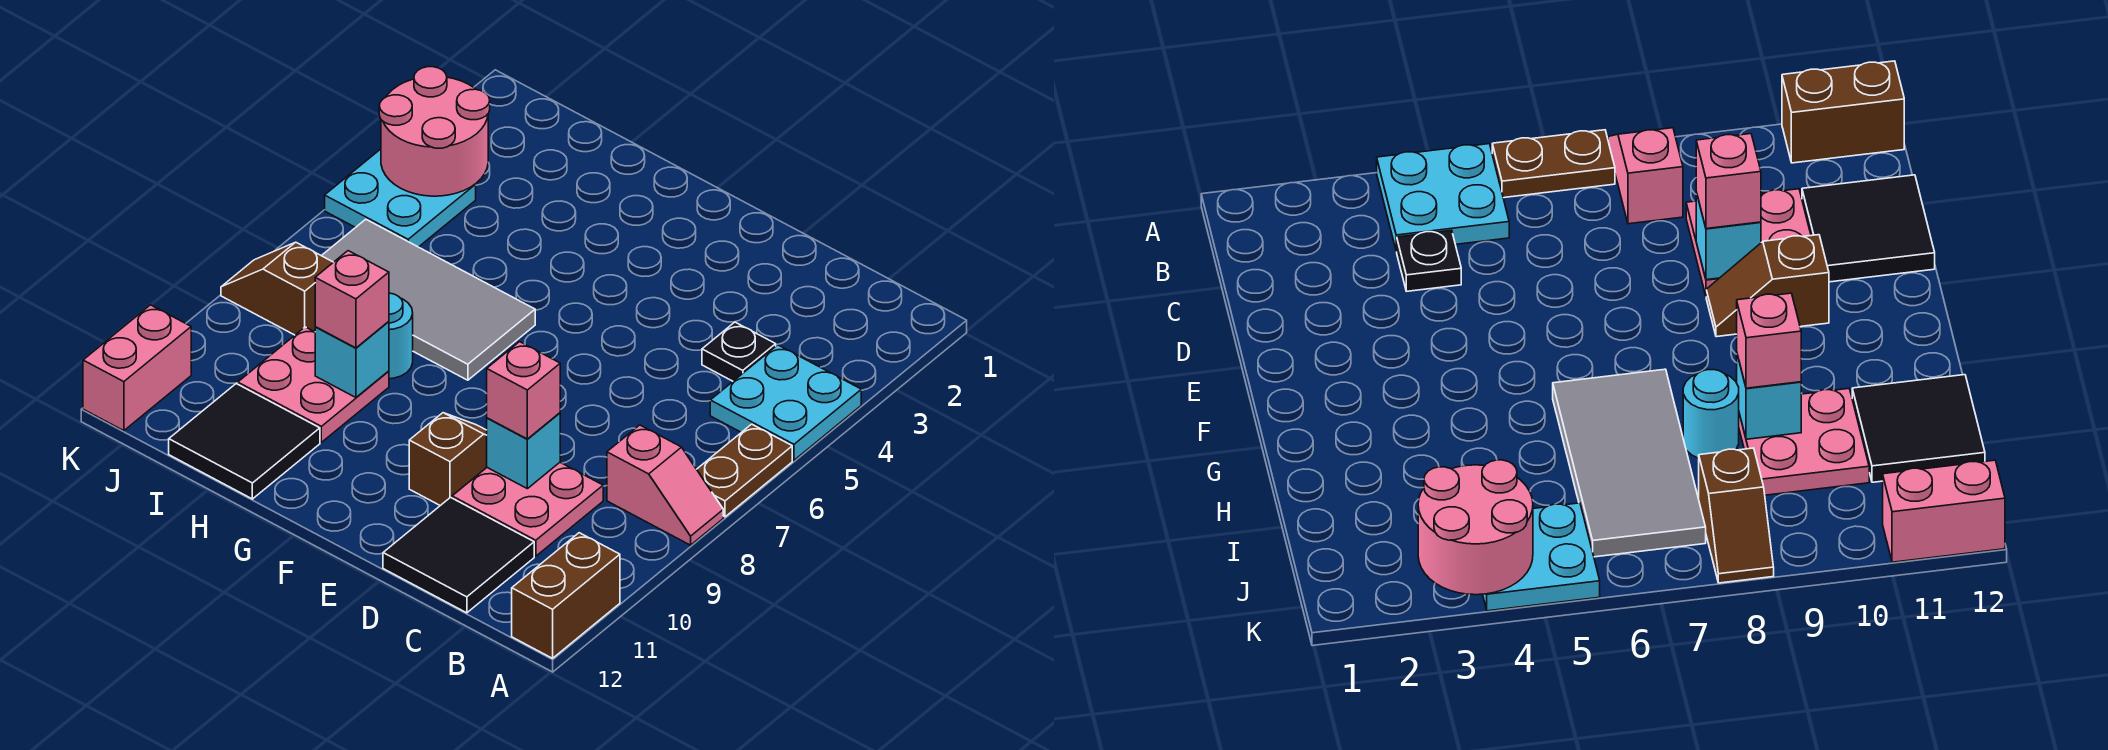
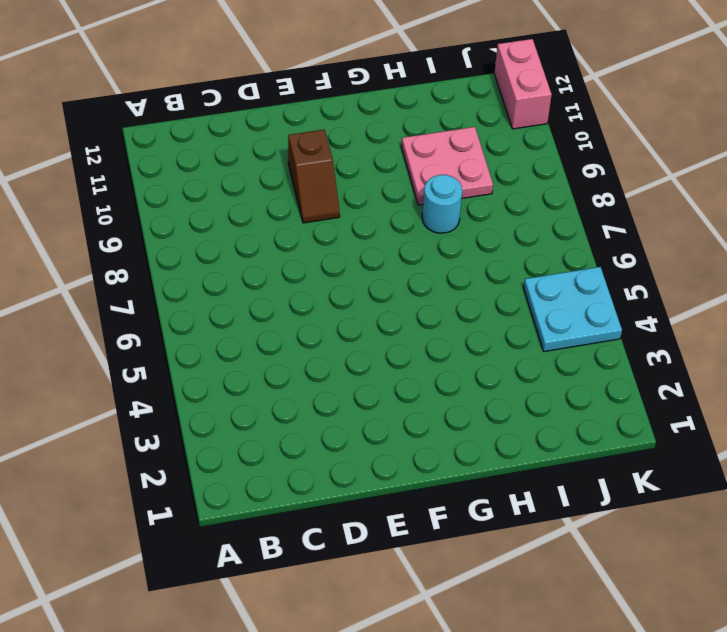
none -> cyan 2x2 plate [710,345,861,460]
none -> brown 1x2 plate [697,424,792,517]
none -> pink 1x2 slope [607,425,723,545]

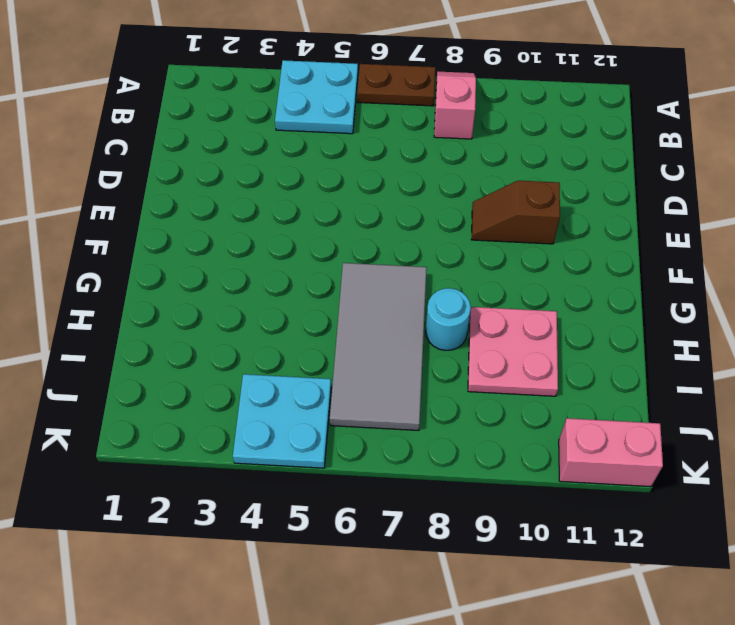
none -> brown 1x2 brick [512,533,620,658]
none -> black 1x1 plate [702,322,776,381]
none -> pink 2x2 plate [452,463,603,556]

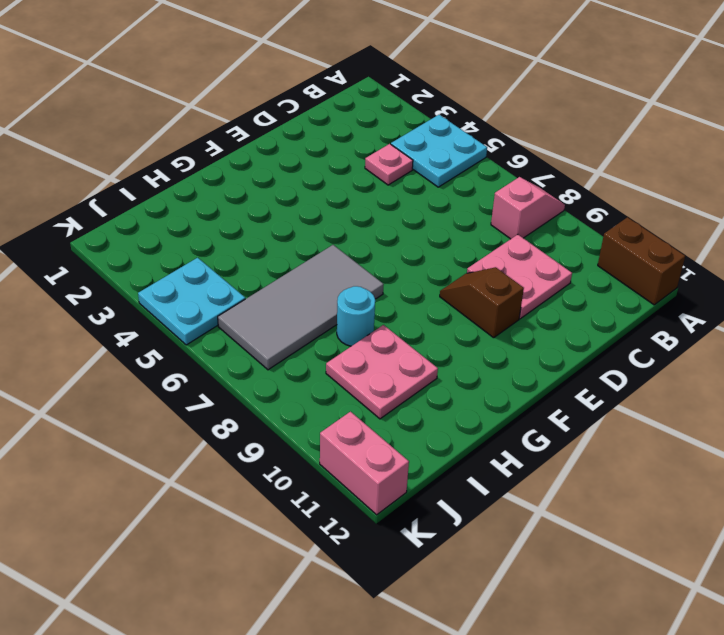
pink 1x1 plate [365,144,413,185] -> black 1x1 plate [702,322,776,381]
none -> brown 1x2 plate [697,424,792,517]
none -> black 2x2 tile [383,497,534,613]
none -> black 2x2 tile [169,384,320,499]

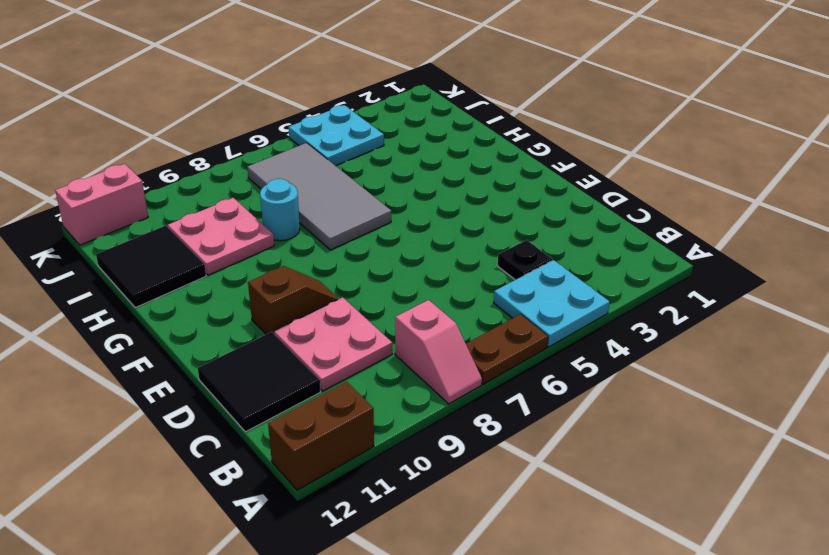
none -> brown 1x2 slope [221,242,333,335]
none -> cyan 1x1 brick [487,413,560,489]
none -> cyan 1x1 brick [315,322,389,397]

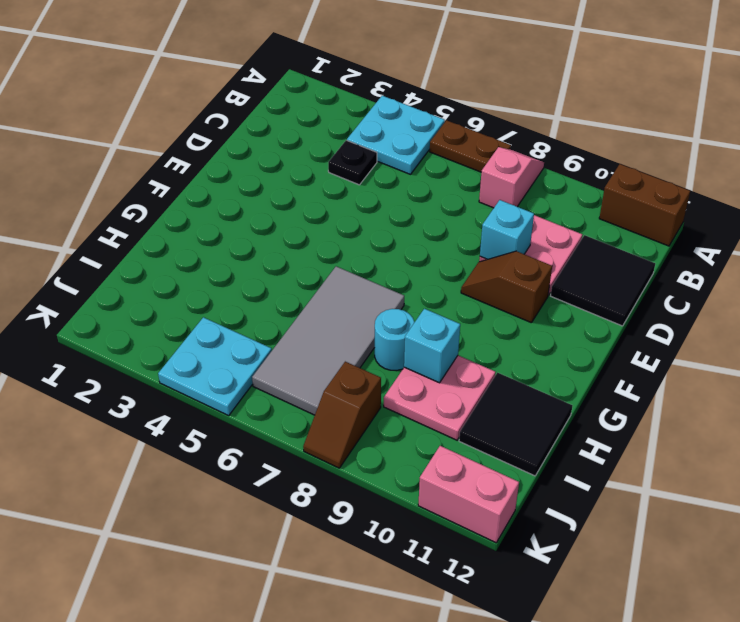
none -> pink 2x2 round brick [379,67,490,196]
none -> pink 1x1 brick [487,342,560,439]
none -> pink 1x1 brick [315,251,389,348]

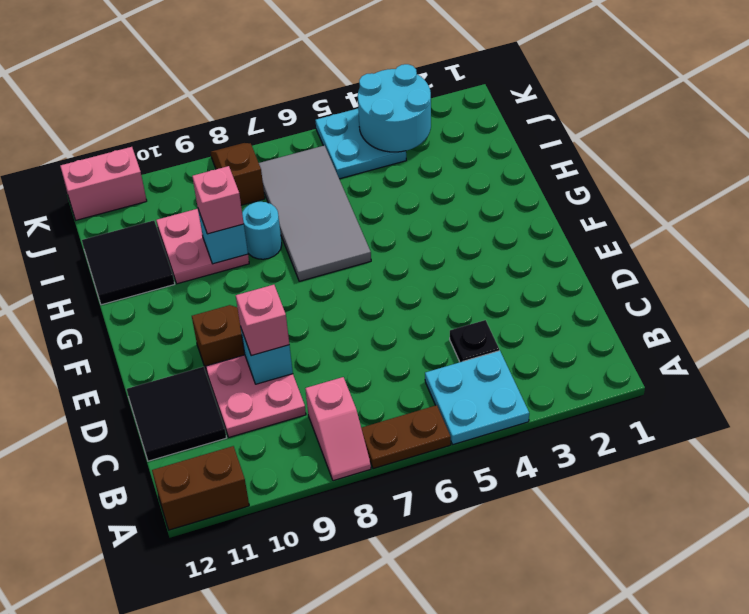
cyan 2x2 round brick [358,64,431,152] -> pink 2x2 round brick [379,67,490,196]

